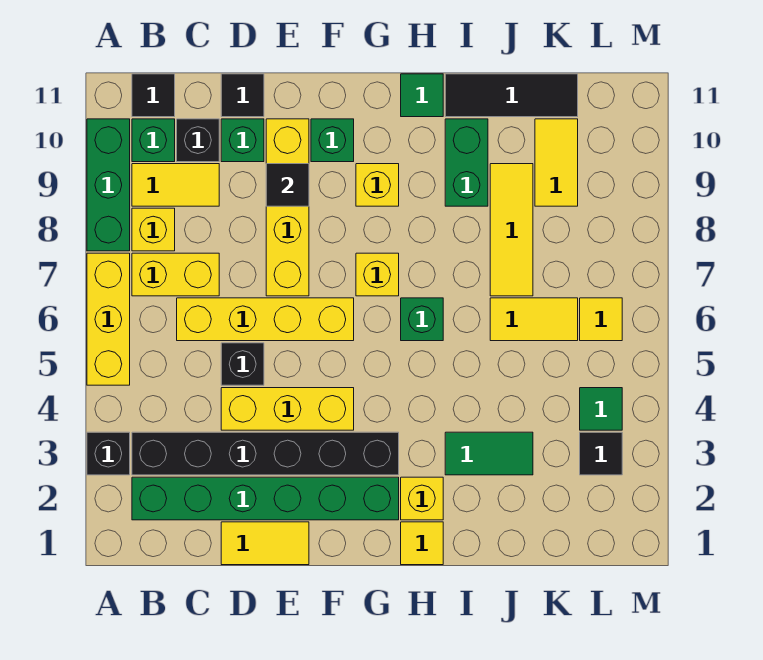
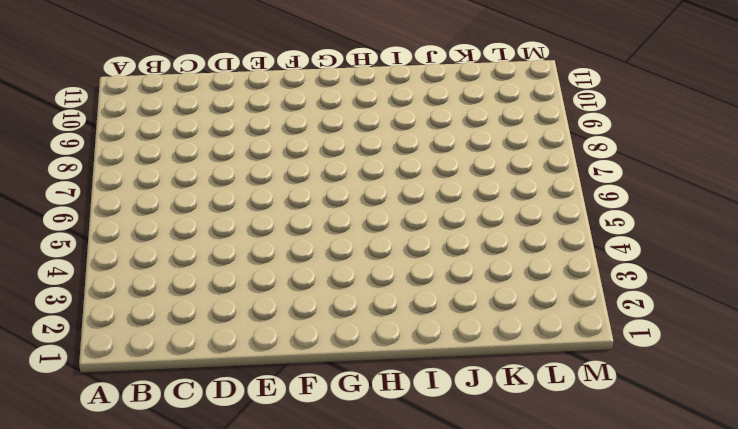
none -> black 1x1 brick [87,432,130,475]
none -> yellow 1x3 brick [87,253,130,385]
none -> green 1x3 brick [87,119,130,251]
none -> green 1x6 brick [132,477,399,520]

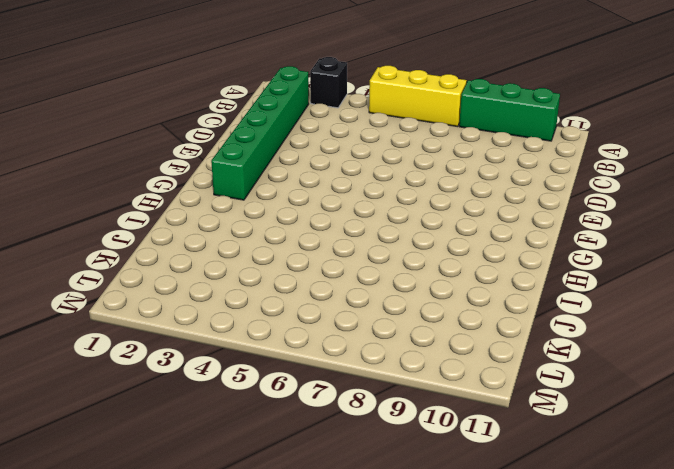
none -> black 1x6 brick [132,432,399,475]
none -> yellow 1x2 brick [132,253,219,296]
none -> yellow 1x1 brick [132,208,175,251]
none -> yellow 1x2 tile [132,164,219,206]

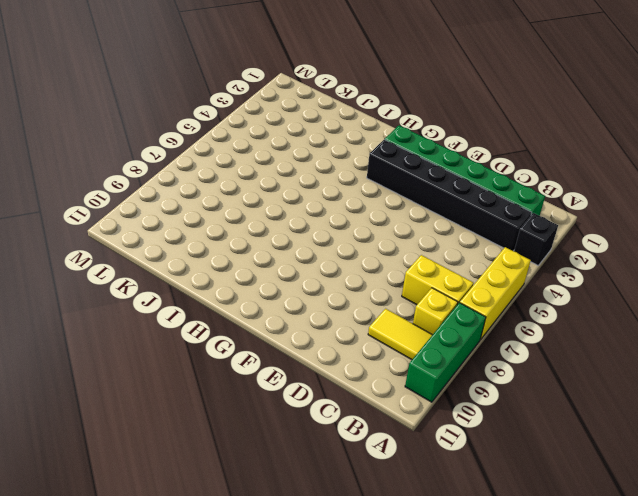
none -> green 1x1 brick [132,119,175,162]
none -> black 1x1 tile [132,74,175,117]
none -> yellow 1x4 brick [177,298,354,341]
none -> black 1x1 brick [177,119,219,162]

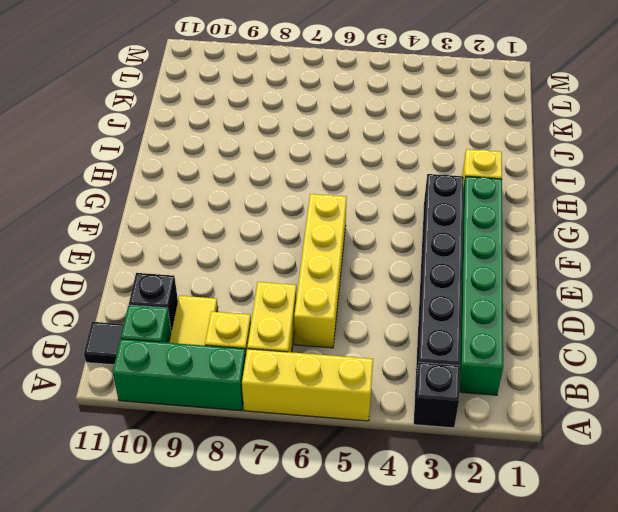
none -> yellow 1x2 tile [221,522,309,565]
none -> yellow 1x3 brick [221,388,354,430]
none -> black 1x1 brick [221,343,264,385]
none -> green 1x1 brick [221,119,264,162]

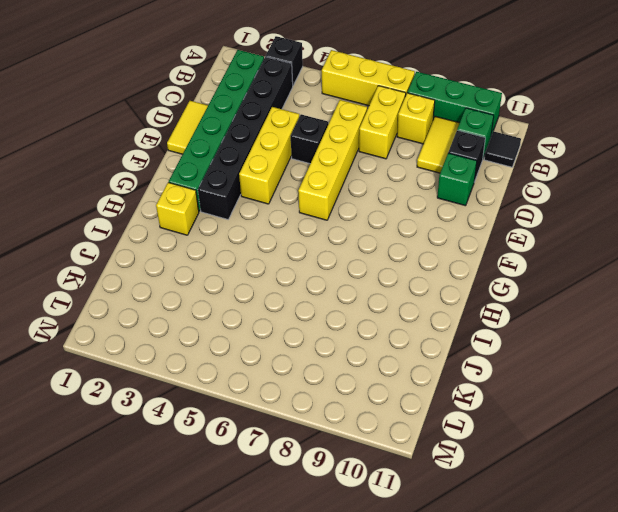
none -> black 1x1 tile [221,74,264,117]
none -> yellow 1x4 brick [266,119,309,296]
none -> green 1x1 brick [311,119,354,162]
none -> yellow 1x1 brick [356,253,399,296]

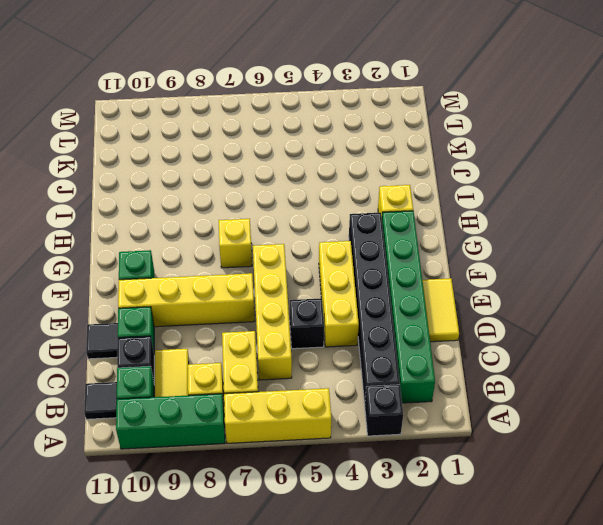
none -> yellow 1x1 brick [356,164,399,206]
none -> yellow 1x1 tile [401,522,443,565]
none -> green 1x1 brick [401,298,443,341]
none -> green 1x1 tile [401,74,443,117]

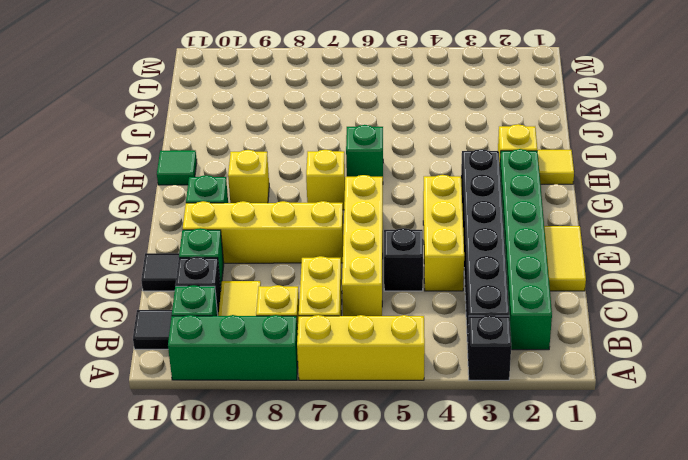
none -> green 1x2 tile [445,432,533,475]
none -> green 1x2 brick [445,119,488,206]
none -> black 1x3 tile [445,74,578,117]
none -> yellow 1x2 tile [490,298,578,341]

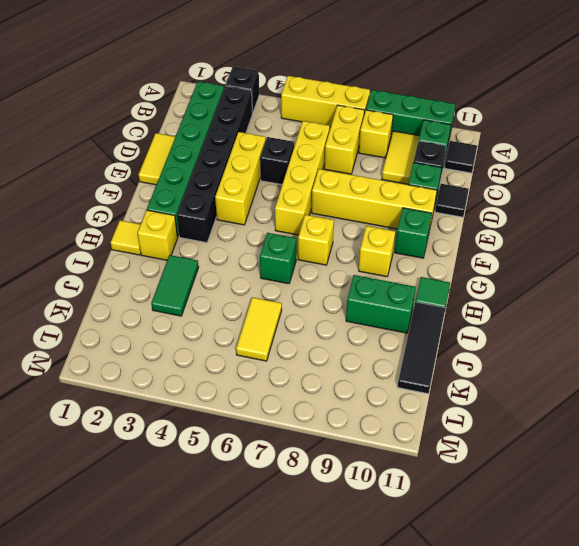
none -> yellow 1x3 tile [490,164,533,296]
none -> yellow 1x2 tile [535,119,578,206]
none -> black 1x1 tile [580,432,622,475]
none -> green 1x1 tile [580,388,622,430]

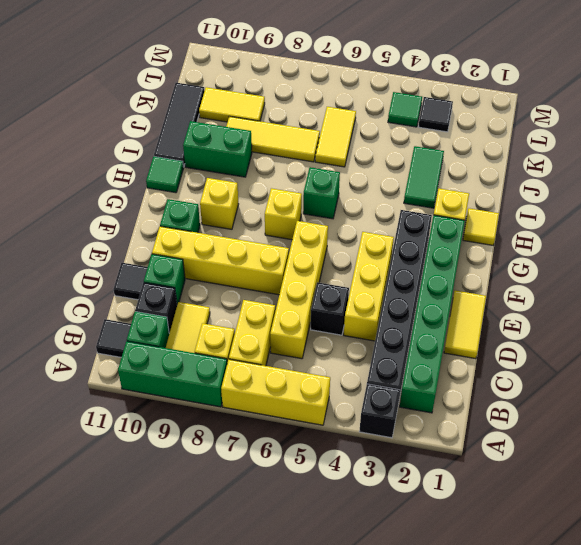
none -> yellow 1x1 tile [580,298,622,341]
none -> black 1x1 tile [266,164,309,206]

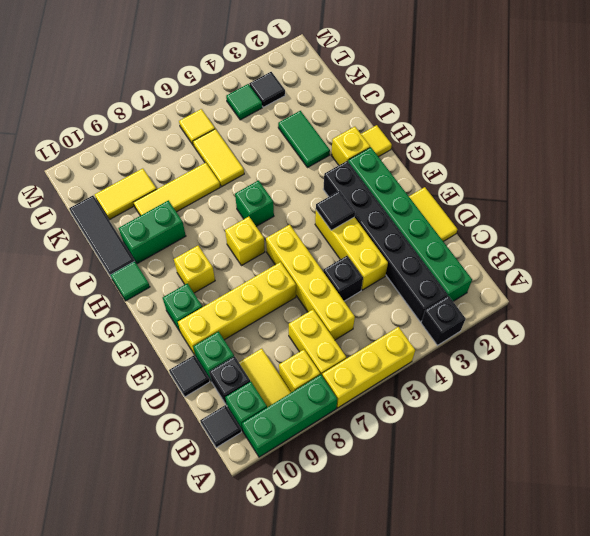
black 1x1 tile [316,191,355,230] -> black 1x1 tile moved to [266,164,309,206]

